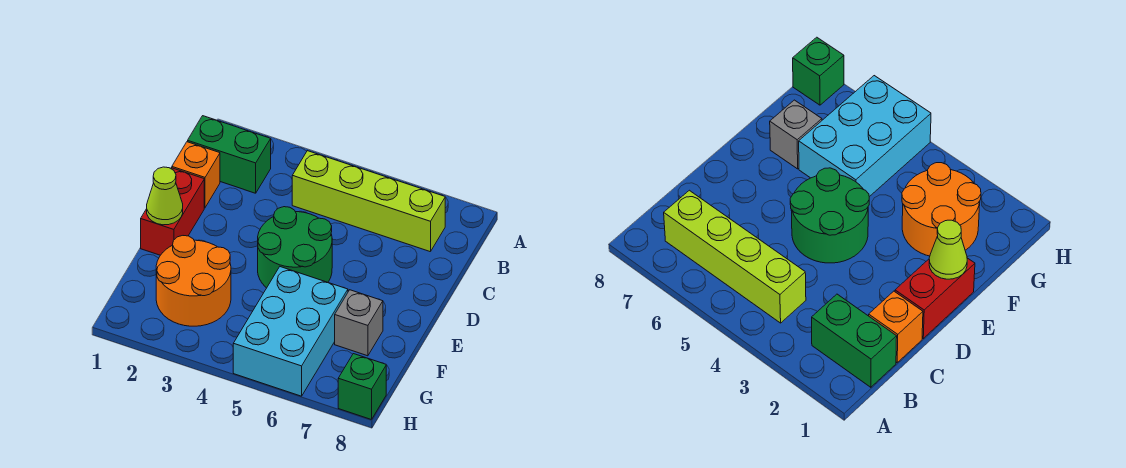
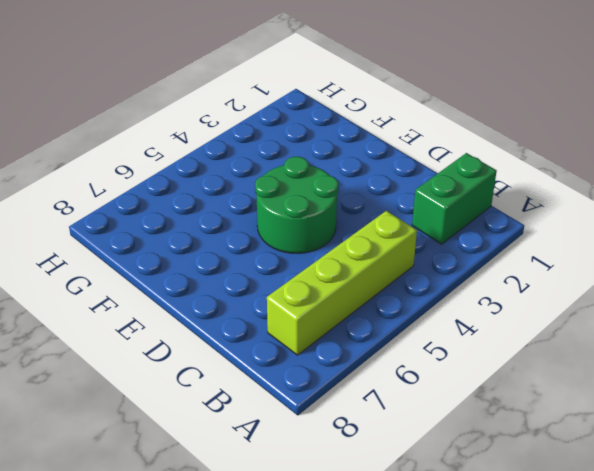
none -> orange 1x1 brick [172,142,220,208]
none -> red 1x2 brick [141,168,204,255]

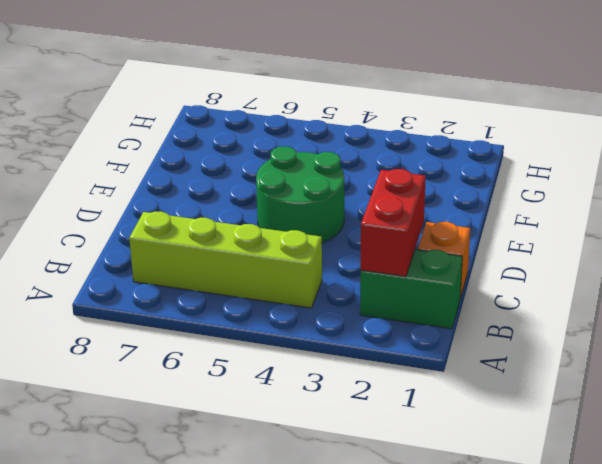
red 1x2 brick [361,169,426,277] -> red 1x2 brick moved to [141,168,204,255]
none -> orange 2x2 round brick [156,236,231,326]
none -> cyan 2x3 brick [233,267,348,396]

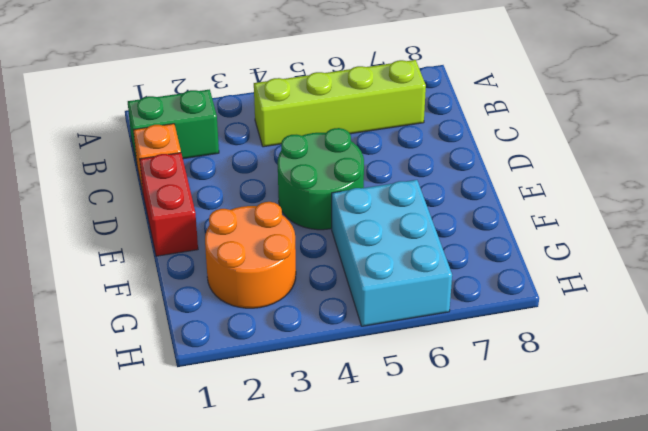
none -> grey 1x1 brick [335,290,383,356]
none -> green 1x1 brick [338,354,386,420]

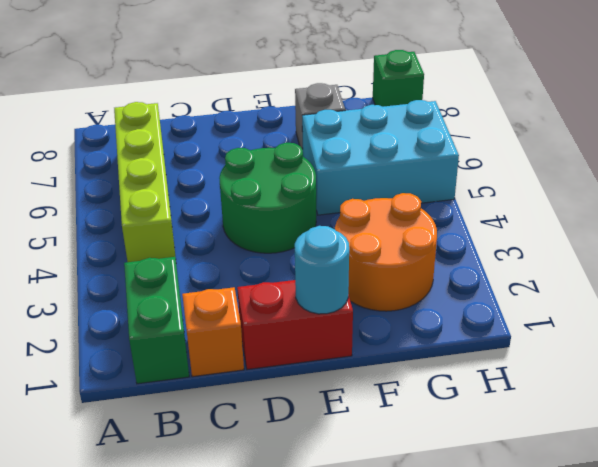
cyan 1x1 round brick [295,226,349,314] -> lime 1x1 cone [147,167,183,225]

